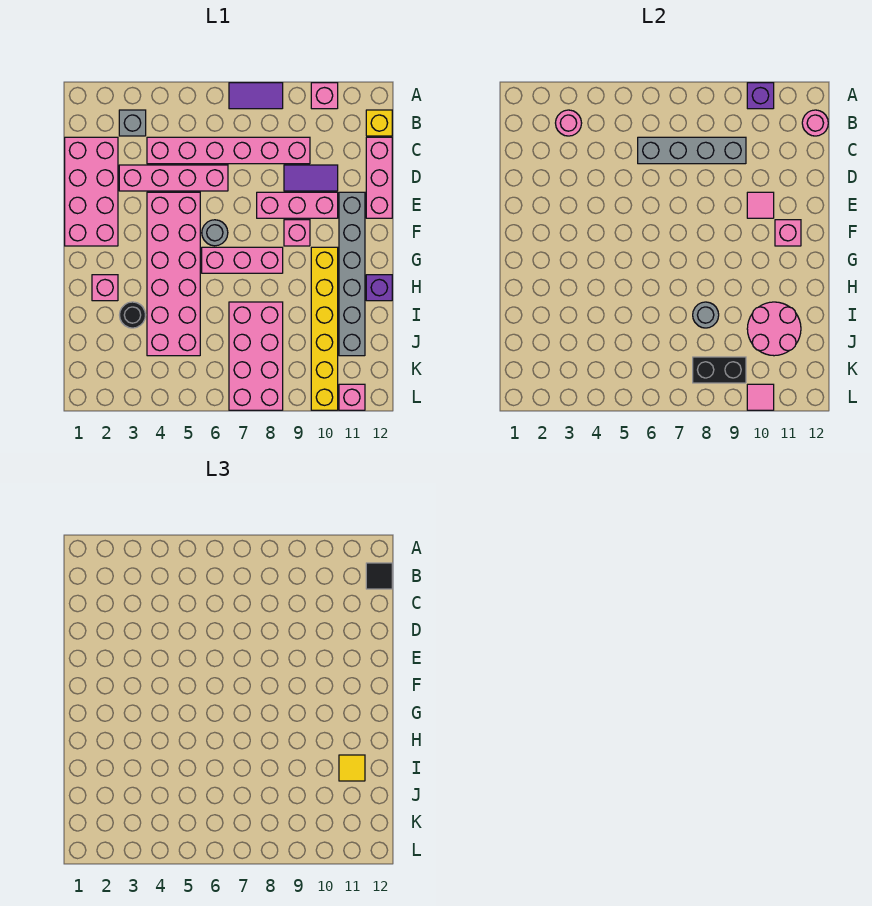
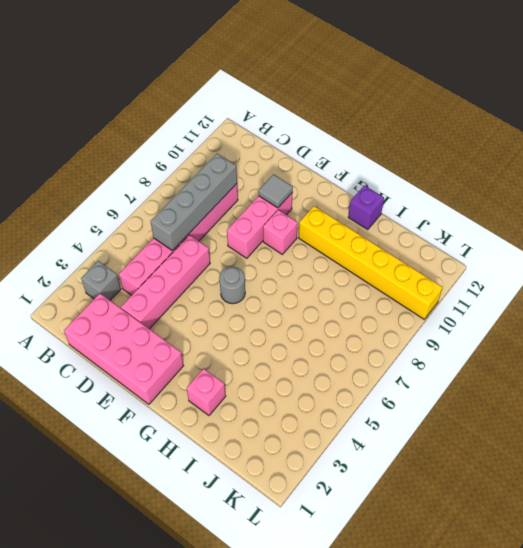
grey 1x1 tile [259,175,293,208] -> pink 1x1 tile [747,192,774,218]
none -> purple 1x2 tile [229,83,283,109]
none -> pink 1x1 brick [311,83,338,109]
none -> yellow 1x1 brick [366,110,392,136]
none -> pink 1x3 brick [366,137,392,218]

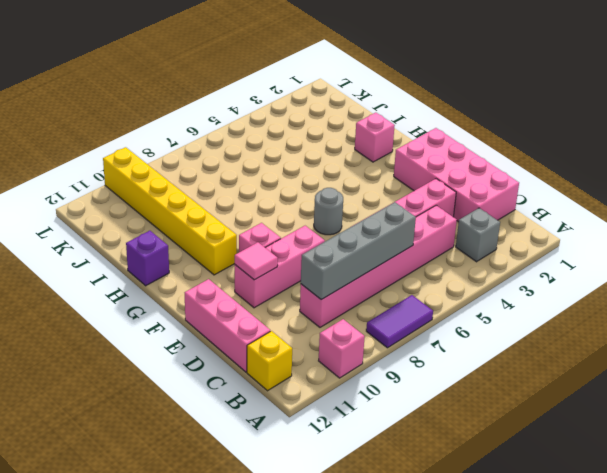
none -> purple 1x2 tile [284,165,338,191]
none -> pink 2x6 brick [147,192,200,356]
none -> grey 1x6 brick [339,192,365,356]
none -> pink 1x3 brick [202,247,283,273]

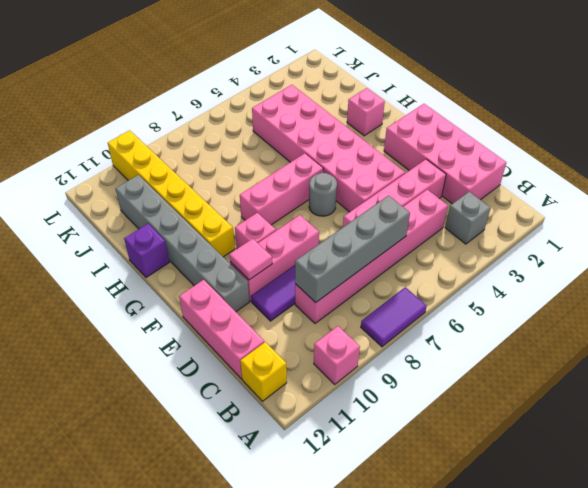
none -> black 1x1 round brick [120,302,145,328]
none -> pink 2x4 brick [229,302,283,410]
none -> pink 1x1 brick [339,384,365,410]
none -> purple 1x1 brick [747,83,774,109]

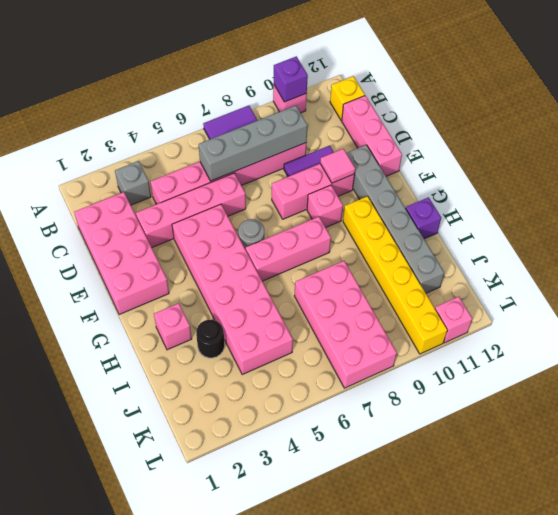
none -> pink 1x1 round brick [556,110,582,136]
none -> pink 1x1 round brick [802,110,828,136]
none -> pink 1x1 brick [775,220,801,246]
none -> grey 1x1 round brick [693,302,719,328]

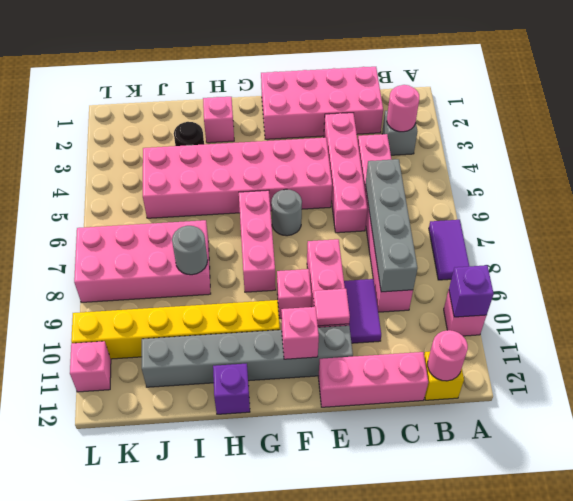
none -> pink 2x2 round brick [747,302,801,356]
none -> black 1x2 brick [693,357,746,383]
none -> pink 1x1 tile [747,384,774,410]
none -> black 1x1 tile [366,563,392,589]

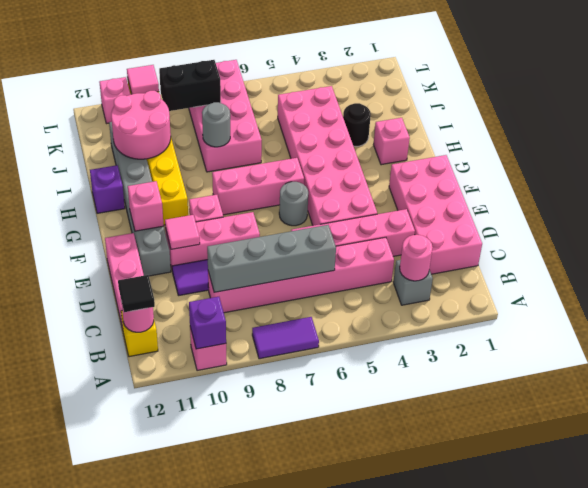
none -> yellow 1x1 tile [339,755,365,781]

